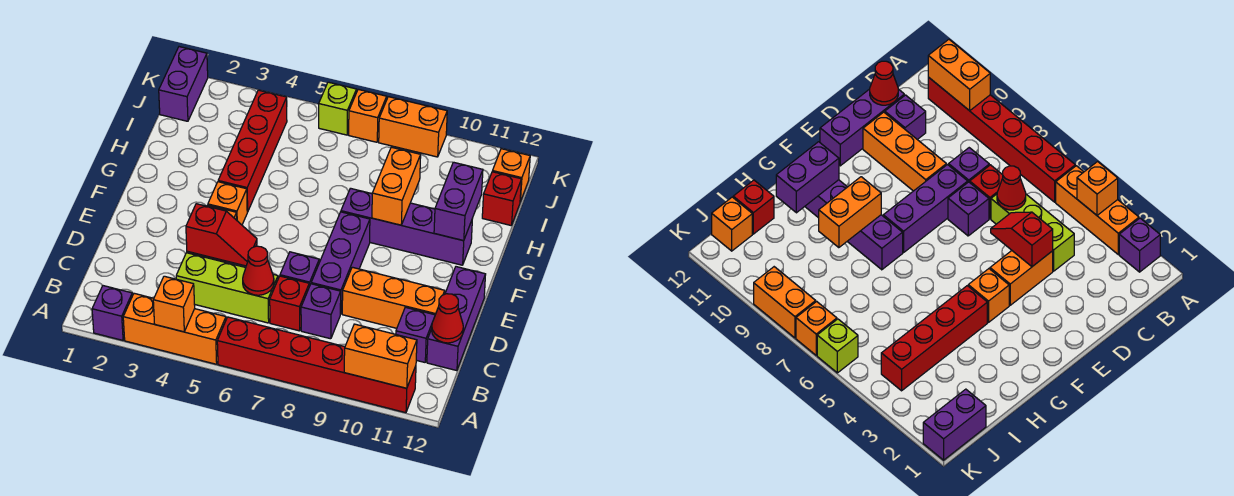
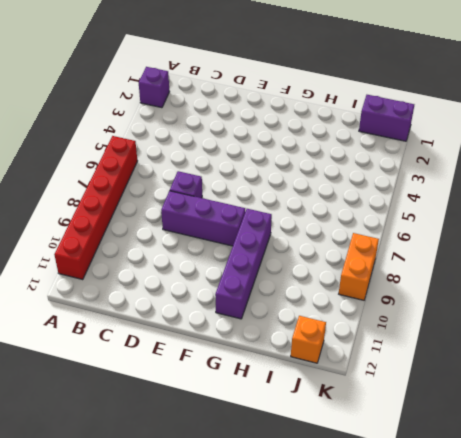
none -> orange 1x3 brick [123,293,226,364]
none -> lime 1x3 brick [176,253,278,323]
none -> red 1x1 brick [270,276,309,331]

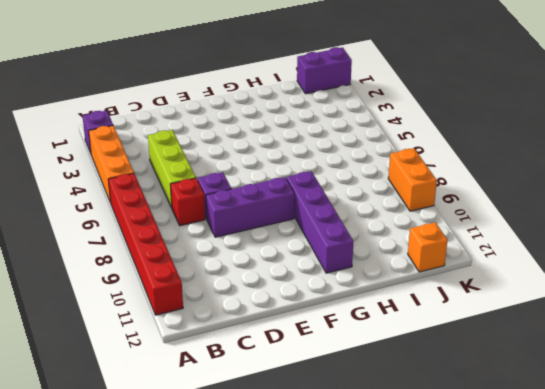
none -> purple 1x1 brick [301,284,341,339]
none -> purple 1x1 brick [396,307,435,362]
none -> purple 1x3 brick [427,267,486,371]

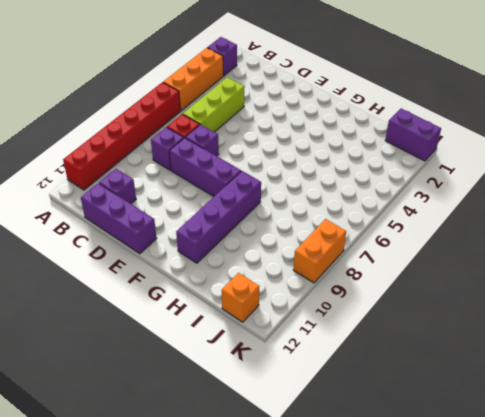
none -> orange 1x2 brick [990,251,1053,305]
none -> orange 1x3 brick [342,267,445,328]
none -> orange 1x1 brick [208,182,247,225]

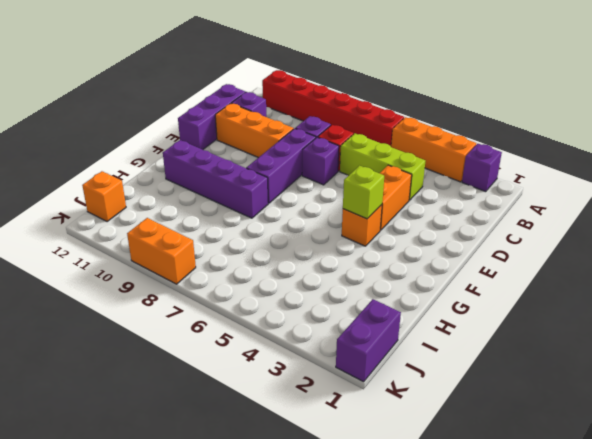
lime 1x1 brick [343,166,384,219] -> lime 1x1 brick moved to [319,82,356,135]
none -> red 1x4 brick [218,90,287,212]
none -> red 1x1 brick [482,172,521,225]
none -> orange 1x1 brick [349,89,387,142]

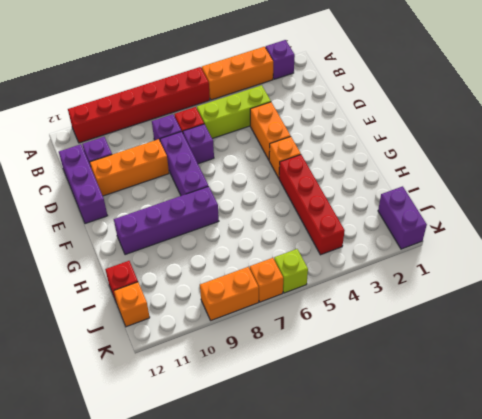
none -> orange 1x1 brick [153,276,195,332]
none -> orange 1x2 brick [344,324,417,388]
none -> red 1x1 cone [243,246,274,295]

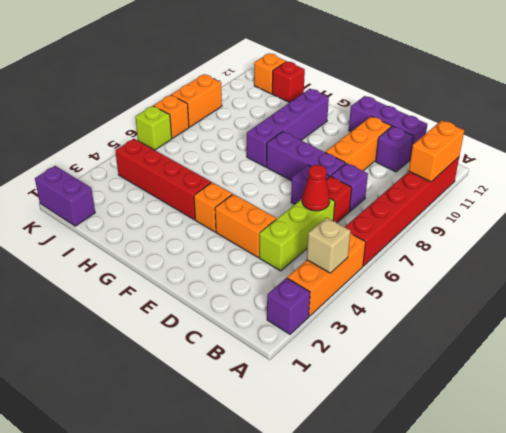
tan 1x1 brick [307,218,350,273] -> orange 1x1 brick [153,276,195,332]
none -> red 1x1 cone [432,294,463,343]
none -> red 1x2 slope [186,204,257,266]
none -> orange 1x2 brick [372,147,421,225]

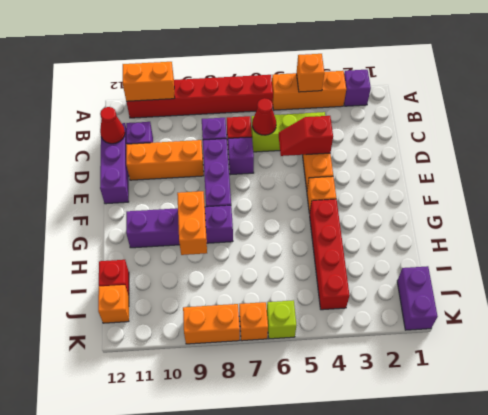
none -> purple 1x2 brick [434,162,483,241]

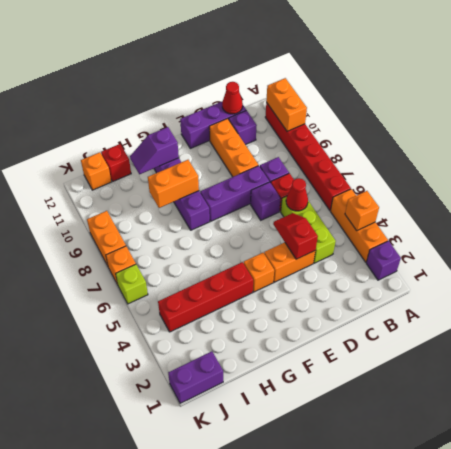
purple 1x2 slope [130,127,179,174] -> purple 1x2 brick [434,162,483,241]

